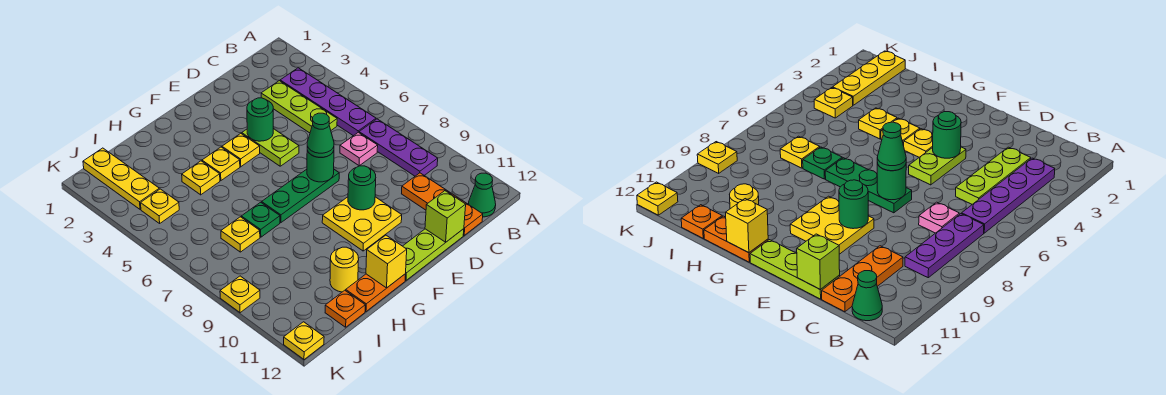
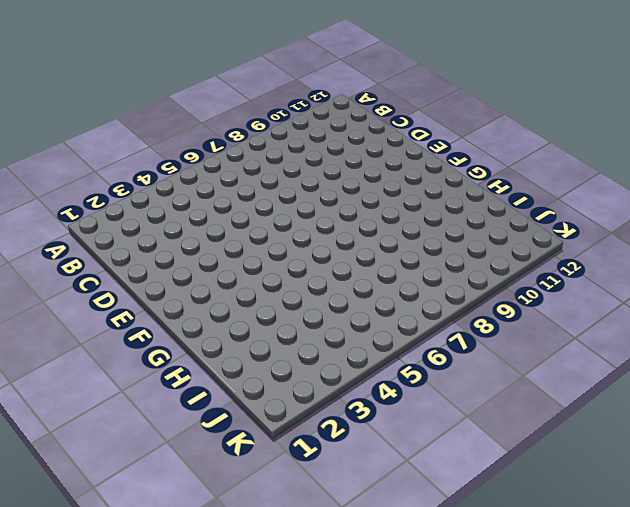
none -> purple 1x4 plate [280,68,376,136]
none -> purple 1x3 plate [359,119,438,176]
none -> green 1x1 cone [468,173,496,217]

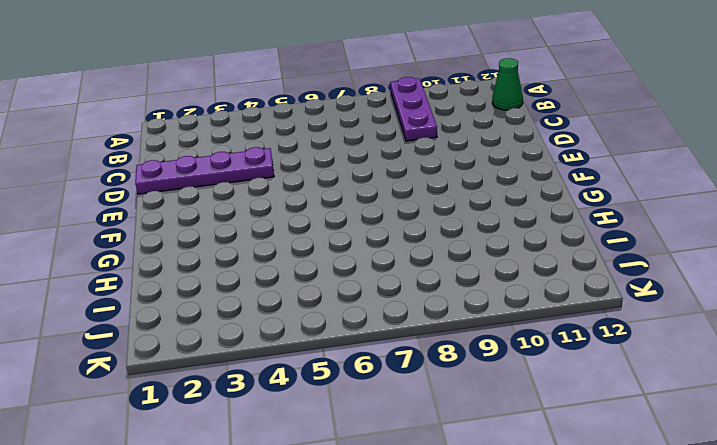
purple 1x3 plate [390,77,437,141] -> purple 1x3 plate turned to [359,119,438,176]
purple 1x4 plate [135,147,274,194] -> purple 1x4 plate moved to [280,68,376,136]
none -> lime 1x3 plate [261,81,337,133]
none -> pink 1x1 plate [340,132,378,166]
none -> orange 1x3 plate [402,173,483,235]

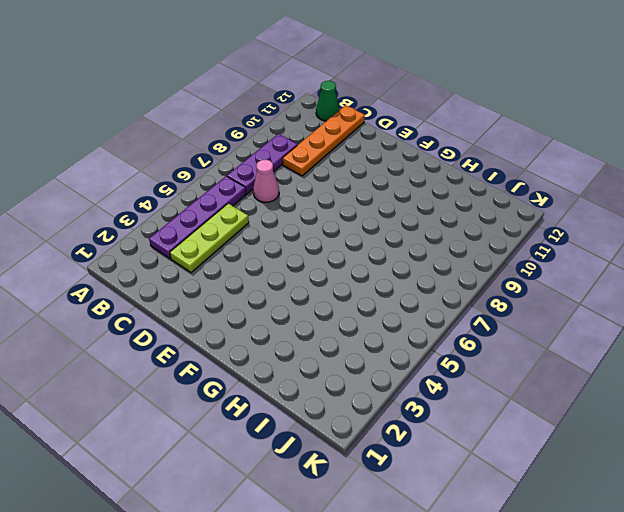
pink 1x1 cone [253,160,279,202] -> pink 1x1 plate [340,132,378,166]
orange 1x4 plate [283,105,365,176] -> orange 1x3 plate [402,173,483,235]
none -> lime 1x3 plate [403,229,464,280]
none -> lime 1x2 plate [242,129,299,166]
none -> green 1x3 plate [262,169,339,222]

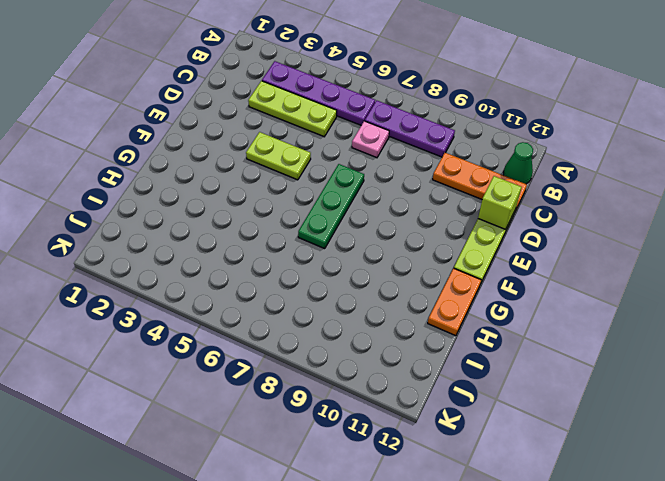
none -> yellow 2x2 plate [322,197,402,251]
none -> yellow 1x1 plate [222,133,260,167]
none -> yellow 1x1 plate [202,147,240,181]

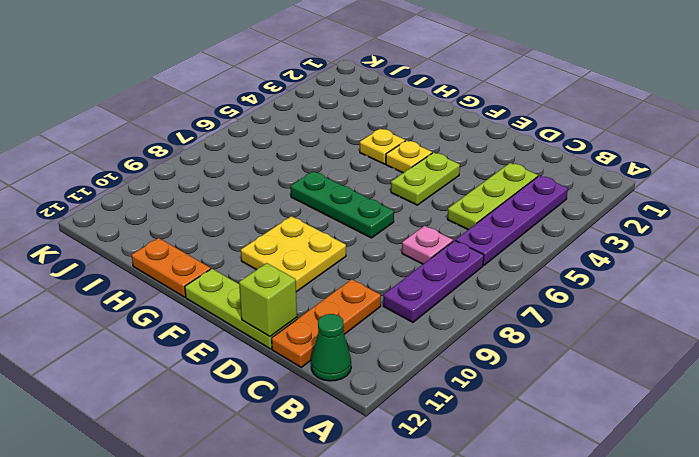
none -> yellow 1x1 plate [182,161,220,195]
none -> green 1x1 plate [241,202,280,237]
none -> yellow 1x1 round brick [330,247,359,292]

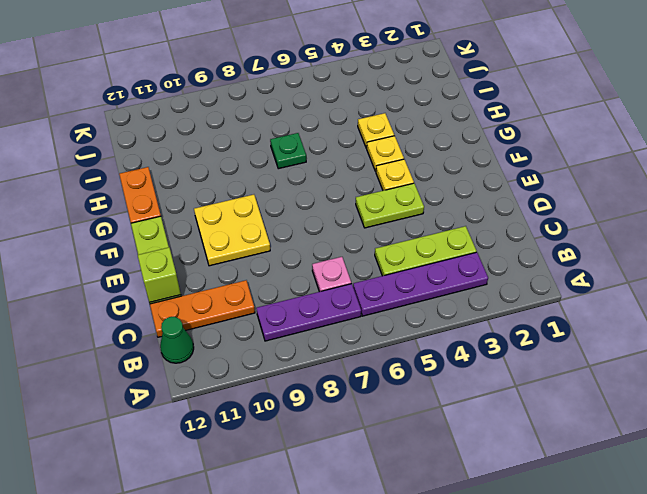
none -> green 1x3 plate [262,169,339,222]
none -> yellow 1x1 round brick [330,247,359,292]
none -> yellow 1x1 plate [221,217,260,252]

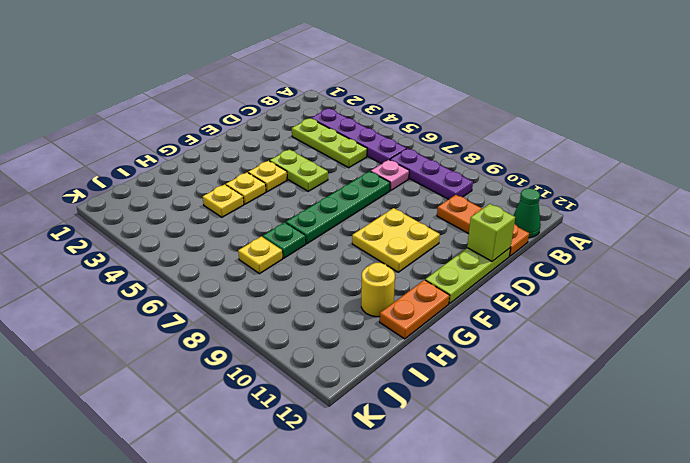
green 1x4 plate [286,171,390,244] -> green 1x3 plate [262,169,339,222]
none -> orange 1x1 plate [325,290,365,327]
none -> yellow 1x3 plate [83,148,159,209]
none -> yellow 1x1 plate [141,189,179,223]

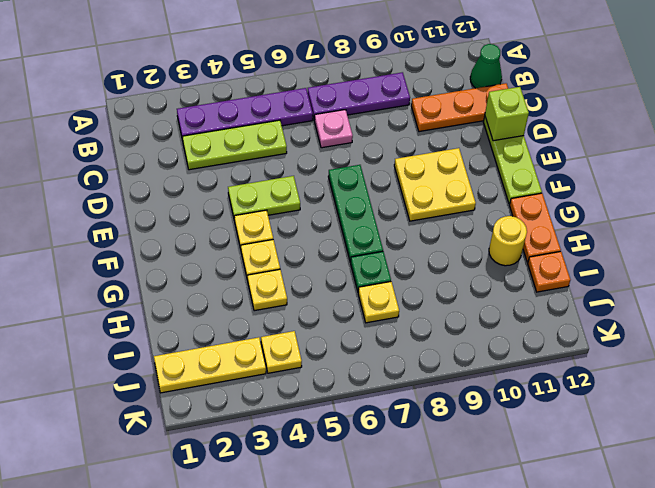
none -> yellow 1x1 plate [220,276,260,313]
none -> yellow 1x1 plate [284,322,324,360]
none -> green 1x1 round brick [247,98,273,141]

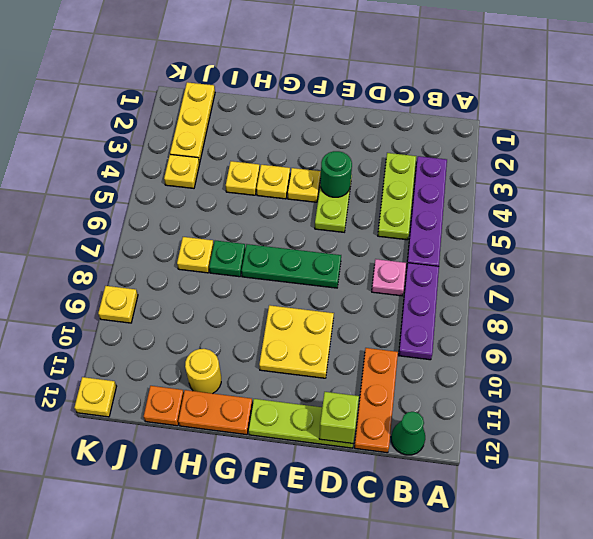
none -> green 1x1 round brick [307,151,334,182]
none -> green 1x1 round brick [348,166,376,210]
none -> yellow 1x1 brick [366,235,407,288]

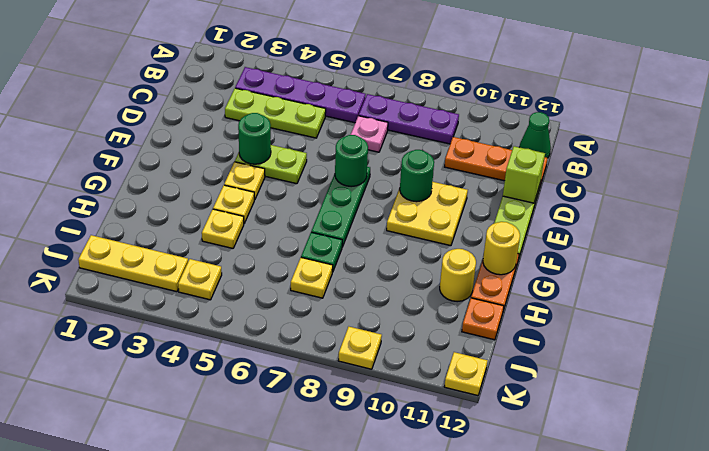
yellow 1x1 round brick [483,222,520,275] -> yellow 1x1 brick [366,235,407,288]
none -> green 1x1 cone [307,113,334,157]

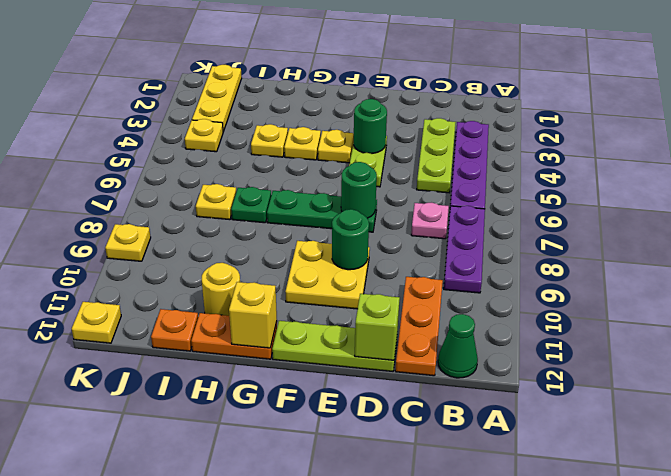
none -> green 1x1 cone [307,113,334,157]

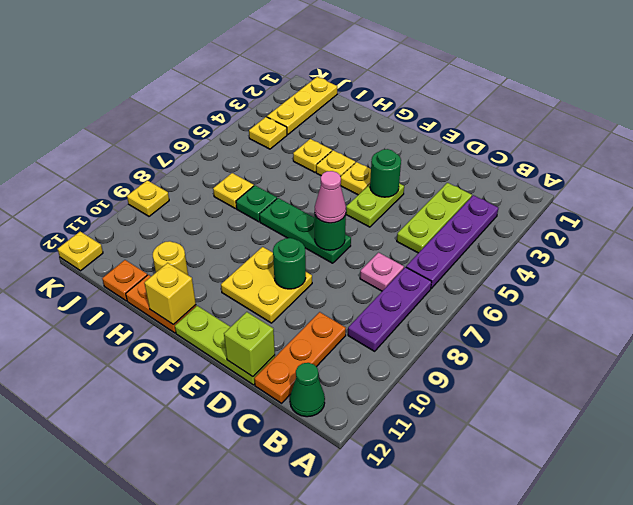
pink 1x1 cone [315,171,346,223] -> green 1x1 cone [307,113,334,157]

